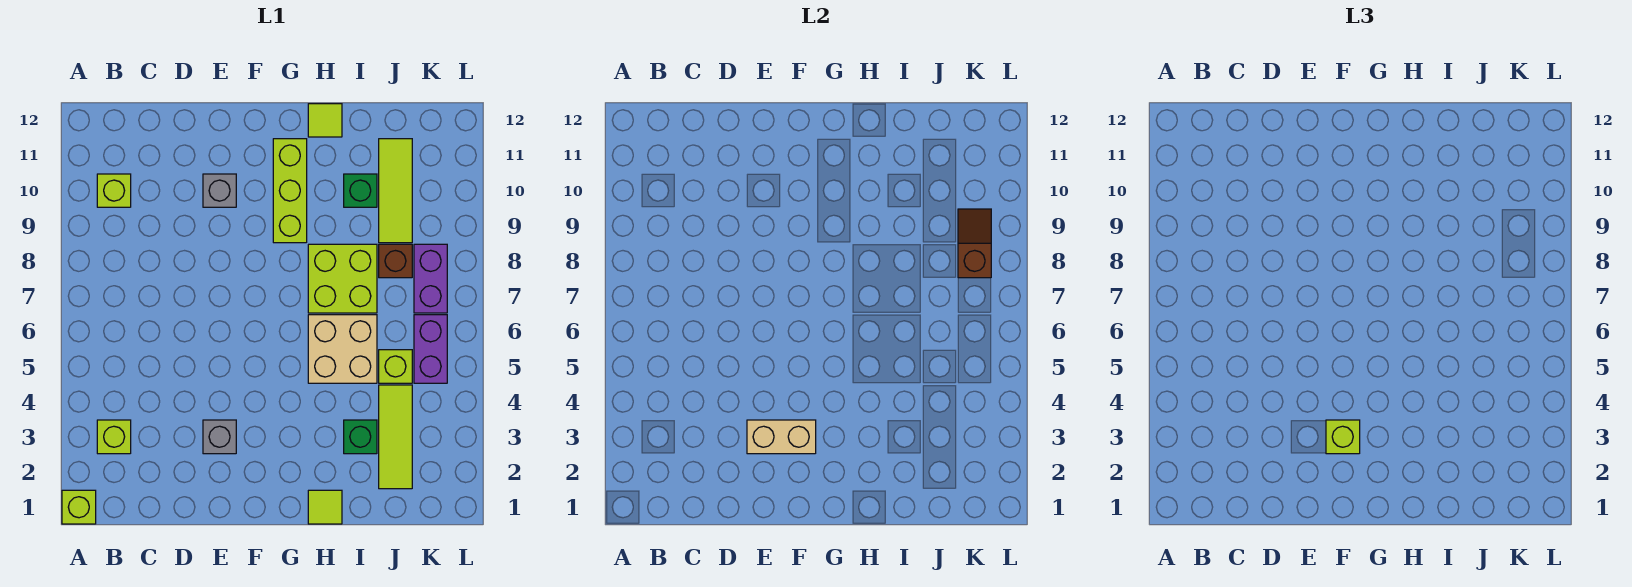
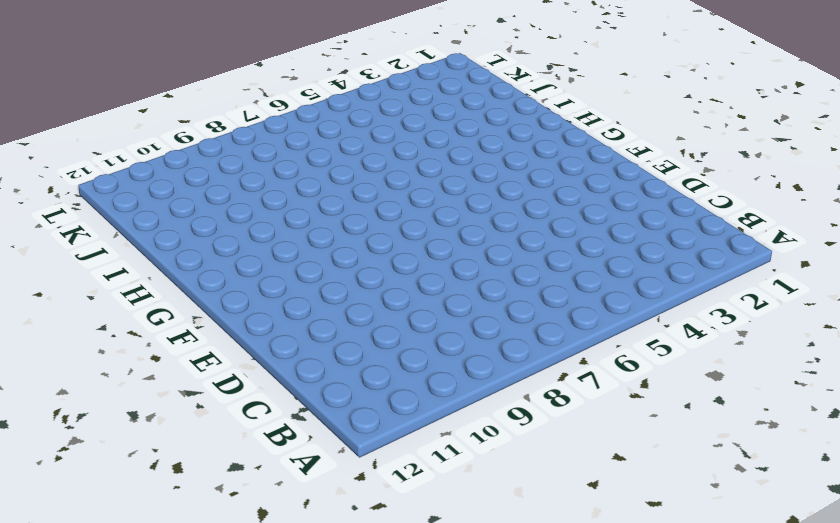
none -> lime 1x1 brick [62,490,96,524]
none -> lime 1x1 brick [97,420,131,454]
none -> lime 1x1 brick [97,174,131,207]

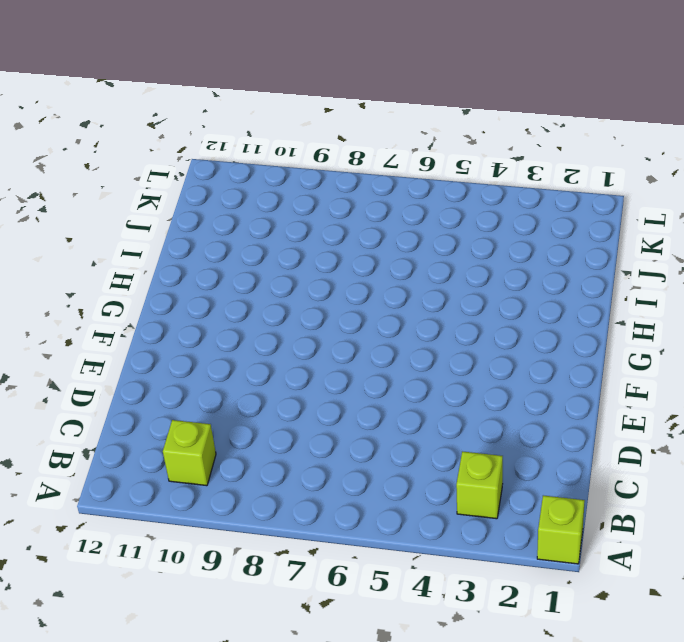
none -> grey 1x1 brick [203,420,236,454]
none -> grey 1x1 brick [203,174,236,207]
none -> lime 1x3 brick [273,139,307,243]

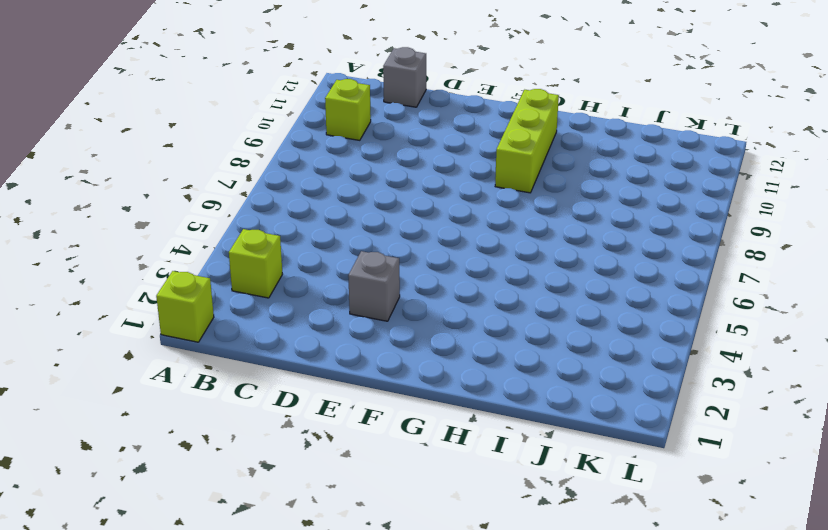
grey 1x1 brick [383,47,426,107] -> grey 1x1 brick moved to [203,174,236,207]
none -> lime 1x1 tile [308,490,342,524]
none -> tan 2x2 brick [308,315,377,383]
none -> lime 2x2 brick [308,244,377,313]

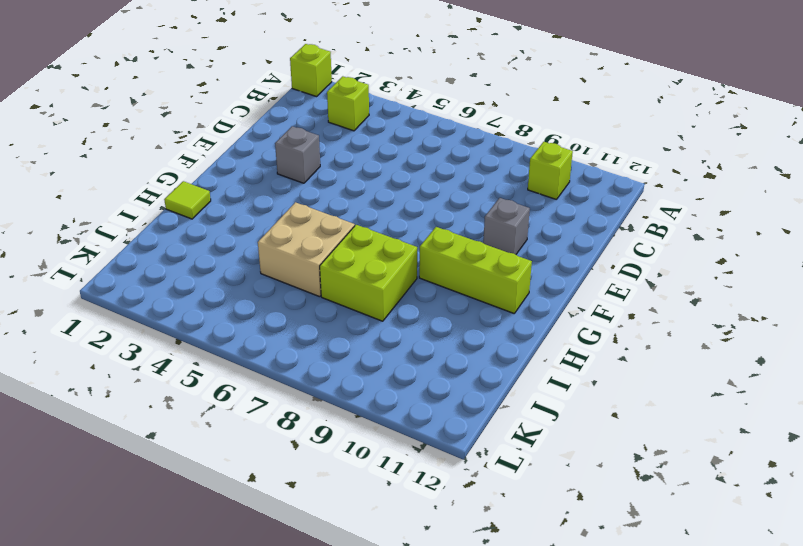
none -> lime 1x1 tile [308,104,342,137]
none -> green 1x1 brick [344,420,377,454]
none -> green 1x1 brick [344,174,377,207]

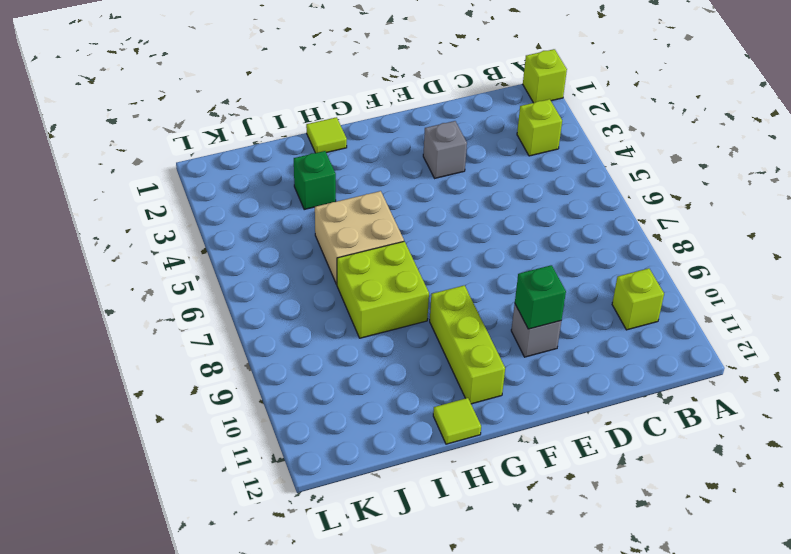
green 1x1 brick [515,265,566,329] -> green 1x1 brick moved to [344,174,377,207]
none -> lime 1x3 tile [379,385,412,489]
none -> lime 1x1 brick [379,350,412,383]
none -> brown 1x1 brick [379,244,412,278]

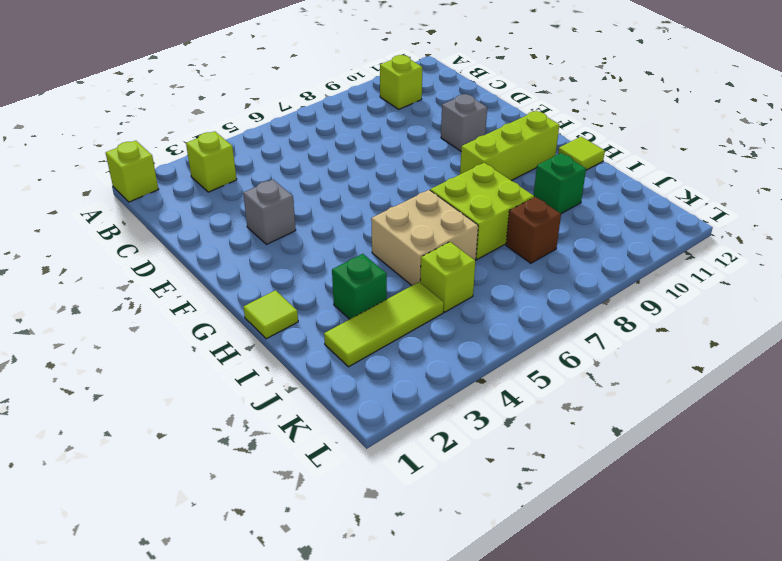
none -> lime 1x3 tile [379,139,412,243]
none -> purple 1x2 brick [414,315,447,383]
none -> purple 1x2 brick [414,244,447,313]

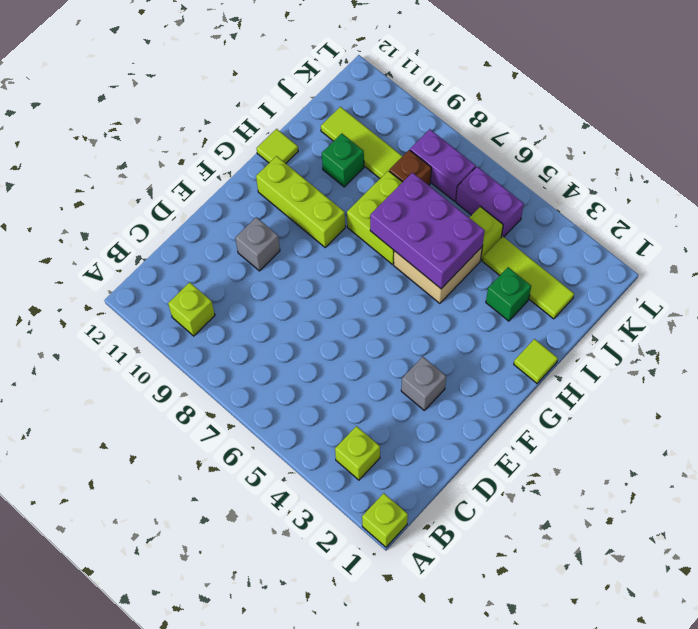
purple 2x3 brick [370,173,485,289] -> none
none -> tan 1x2 brick [747,420,816,454]
none -> brown 1x2 slope [958,209,991,278]
none -> lime 1x1 brick [1326,420,1360,454]

